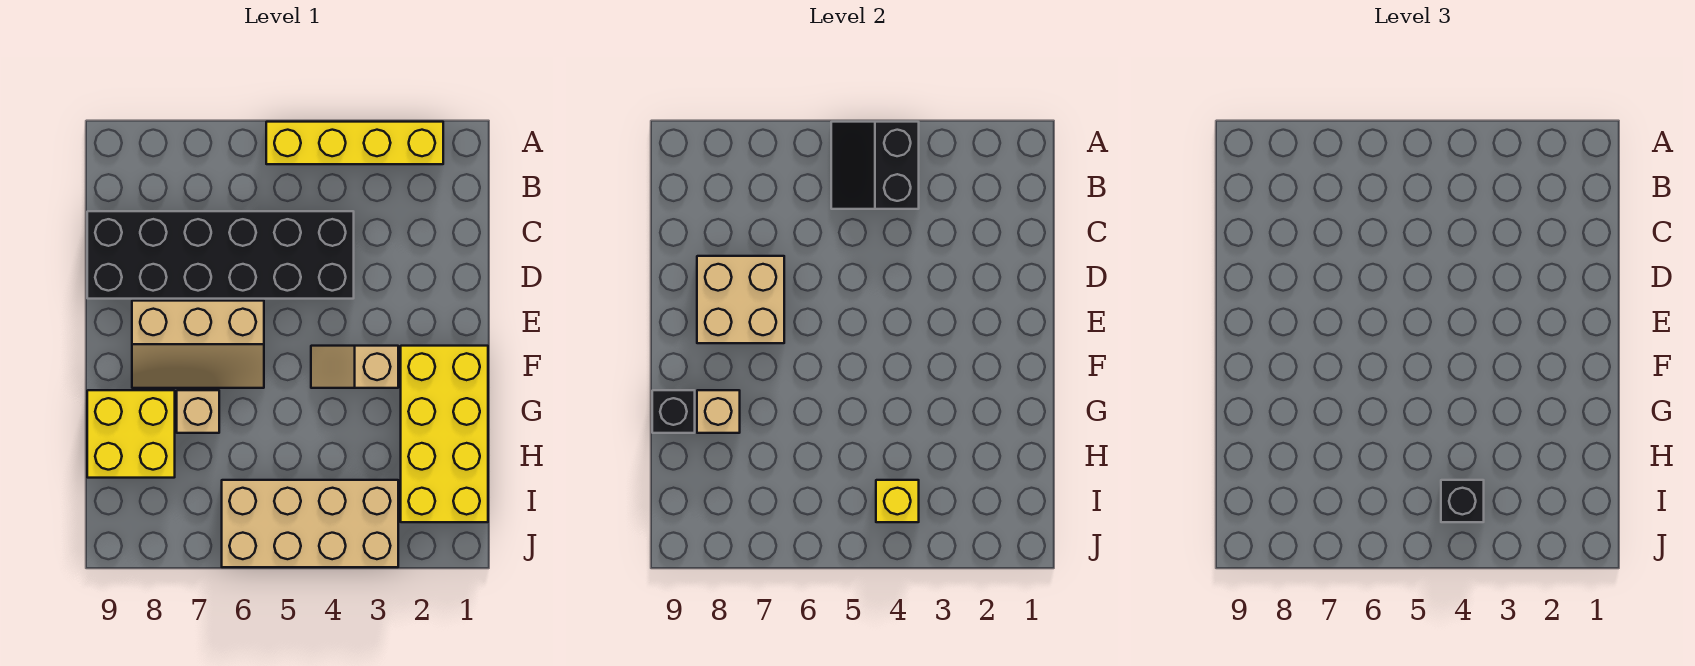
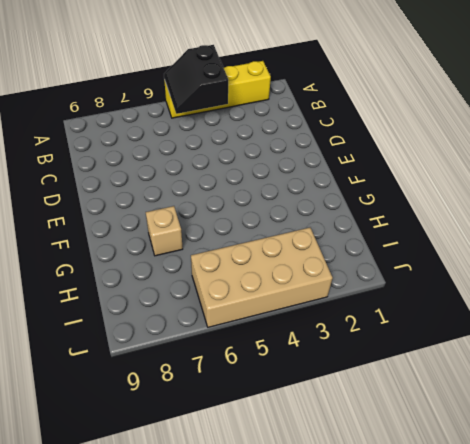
none -> black 2x6 brick [87,211,354,299]
none -> tan 2x3 slope [132,301,264,388]
none -> yellow 2x4 brick [401,346,488,522]

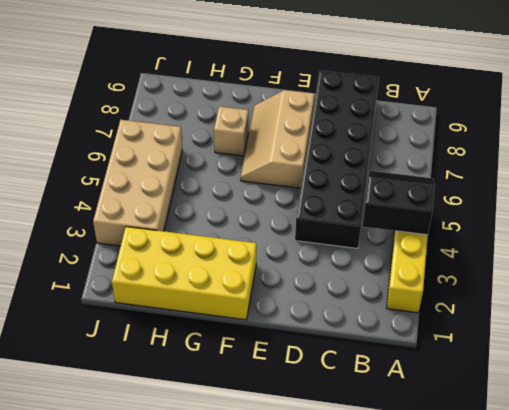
none -> tan 1x2 slope [311,346,398,388]
none -> yellow 2x2 brick [87,390,175,478]
none -> tan 2x2 brick [697,256,784,343]

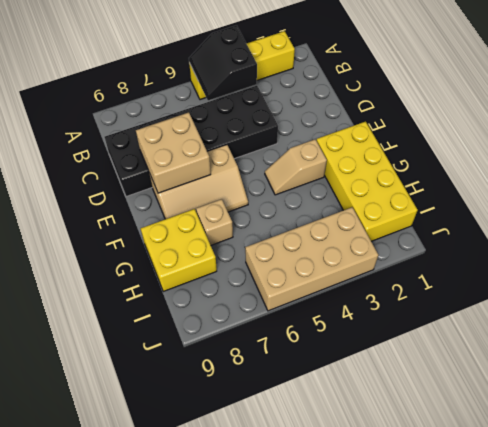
none -> tan 1x1 brick [697,390,740,433]
none -> black 1x1 brick [652,390,695,433]
none -> yellow 1x1 brick [876,480,919,522]

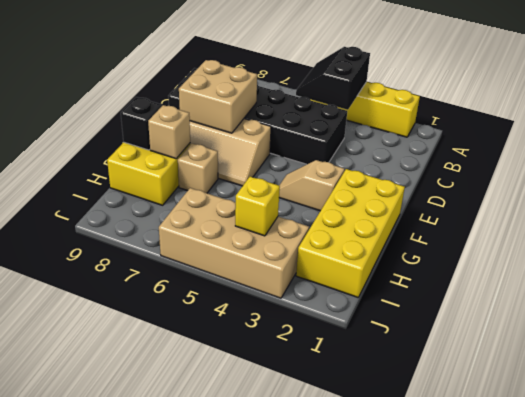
none -> black 1x1 brick [1441,480,1484,522]

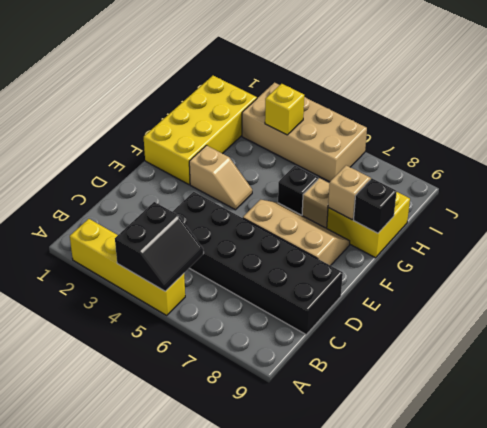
black 1x1 brick [278,166,318,215] -> black 1x1 brick moved to [1441,480,1484,522]
none -> tan 2x2 brick [697,256,784,343]

